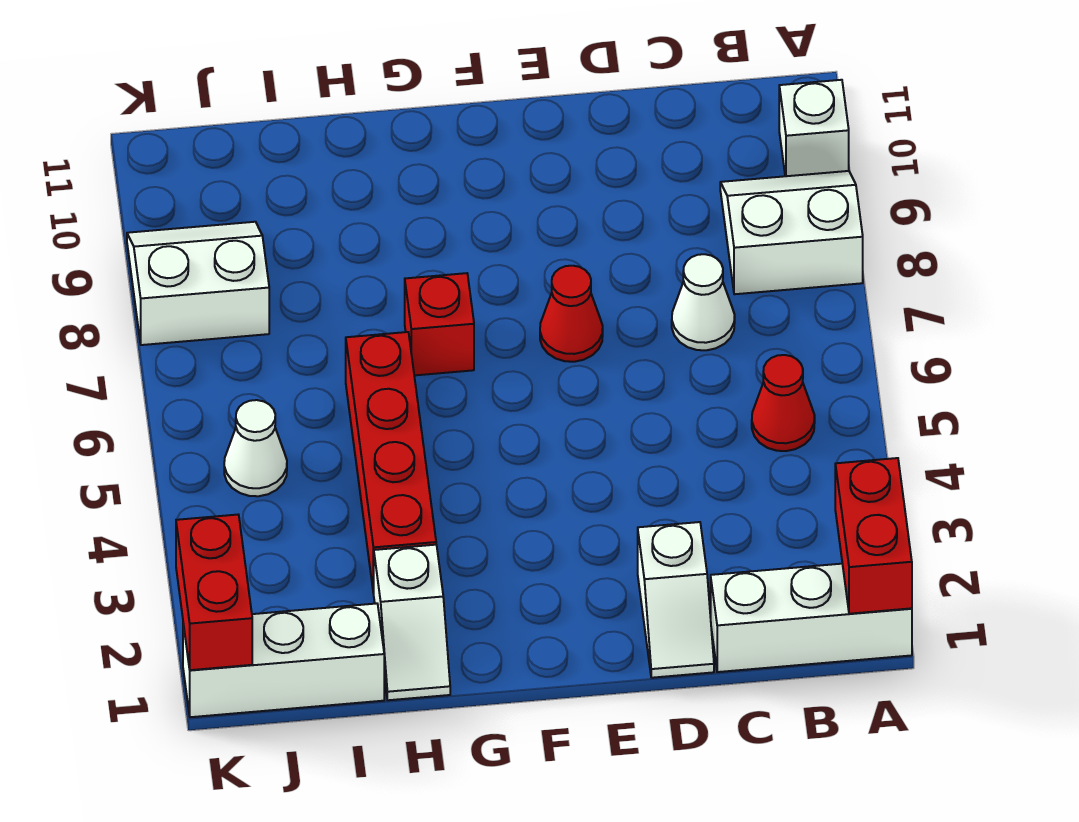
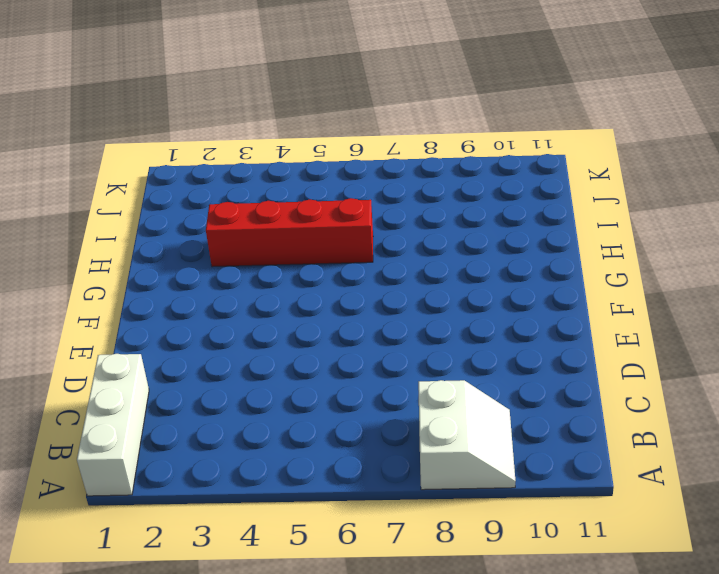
none -> white 1x1 brick [779,80,849,176]
none -> red 1x1 cone [752,355,815,451]
none -> white 1x1 cone [672,254,735,350]

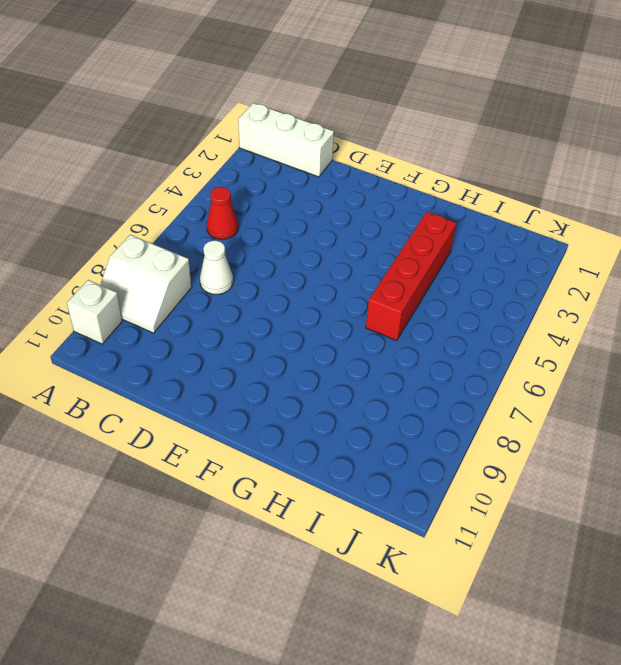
none -> white 1x2 slope [638,522,714,678]
none -> red 1x1 cone [540,266,603,362]
none -> red 1x1 brick [405,273,474,375]

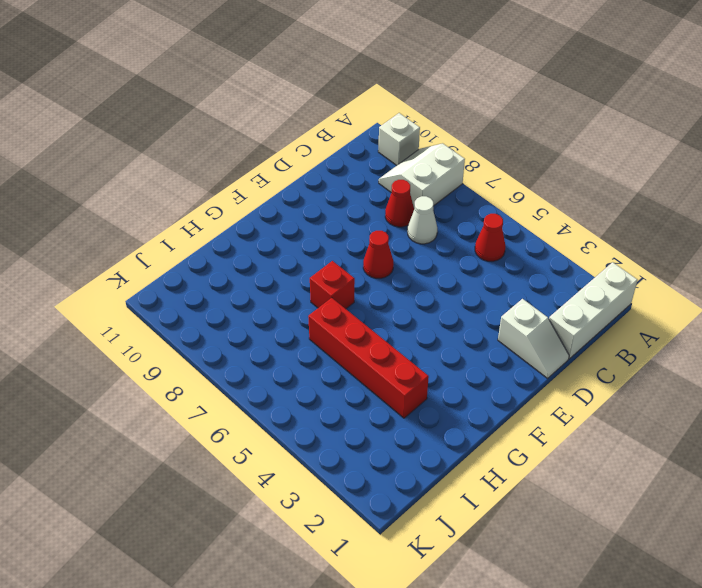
red 1x1 cone [385,180,414,227] -> none
none -> white 1x2 slope [374,545,450,700]
none -> white 1x3 brick [183,603,384,717]
none -> white 1x1 cone [224,400,287,496]

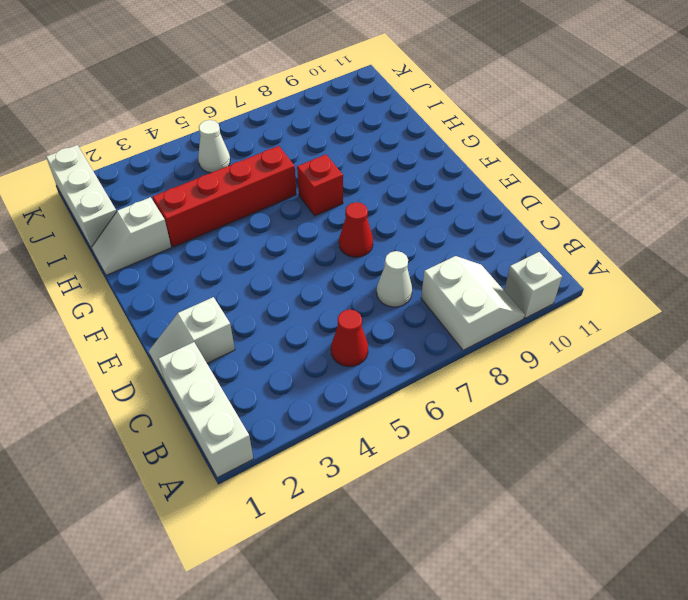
none -> white 2x2 slope [127,222,269,345]
none -> red 1x2 brick [835,458,912,614]
none -> red 1x2 brick [176,515,252,670]

